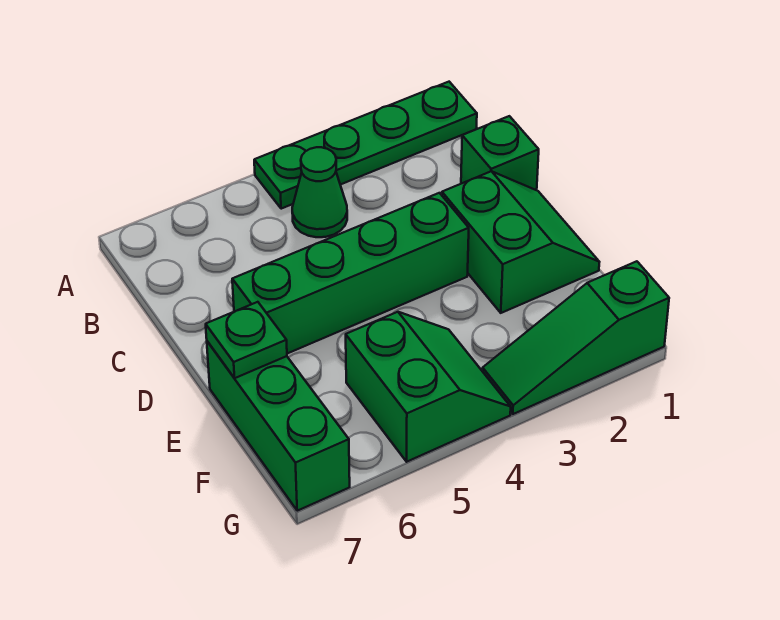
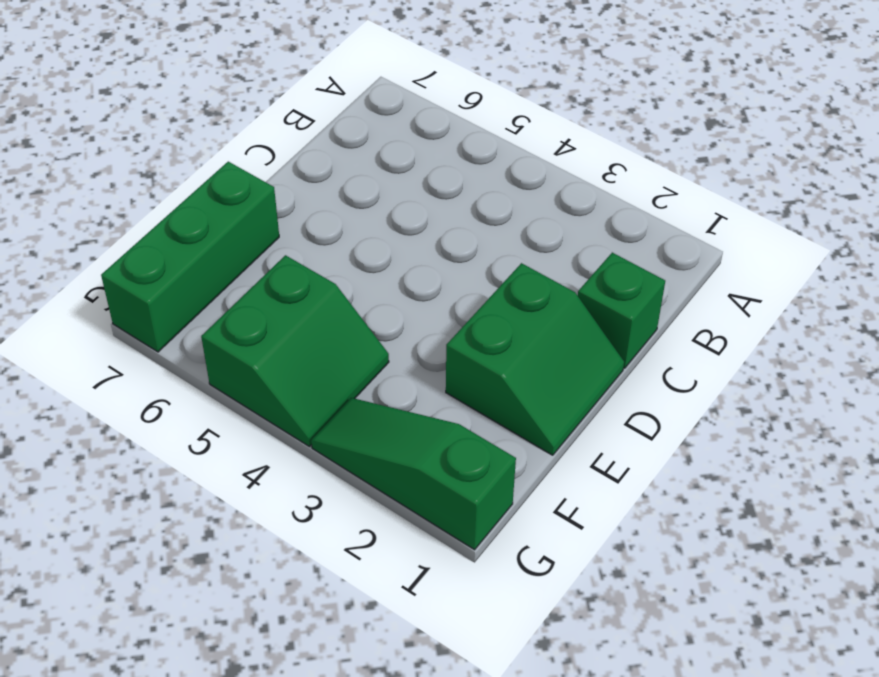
none -> green 1x4 plate [254,82,477,209]
none -> green 1x1 cone [292,147,347,237]

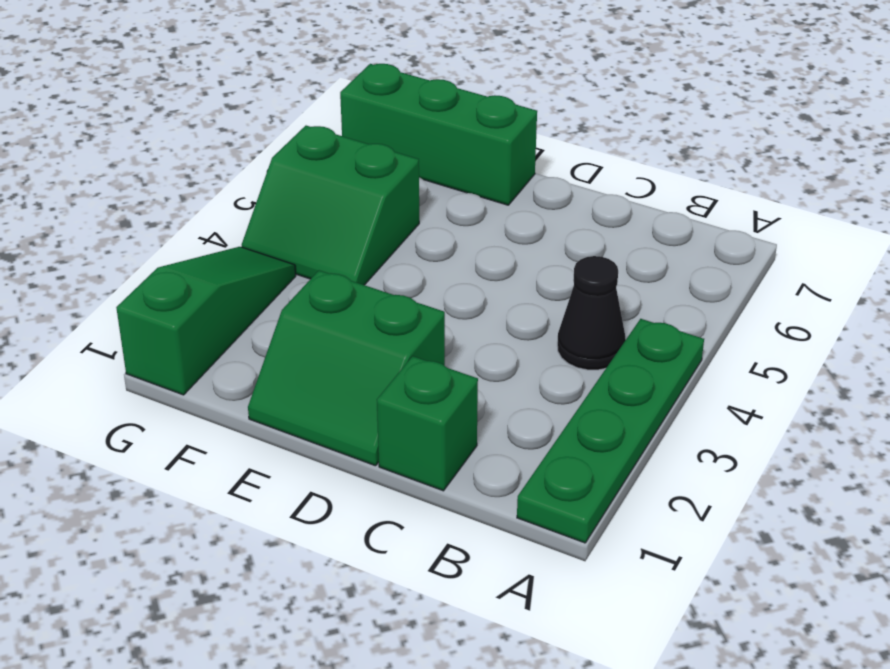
black 1x1 cone [557,256,626,370] -> green 1x1 cone [292,147,347,237]
none -> green 1x4 brick [232,193,469,354]
none -> green 1x1 plate [206,302,287,378]

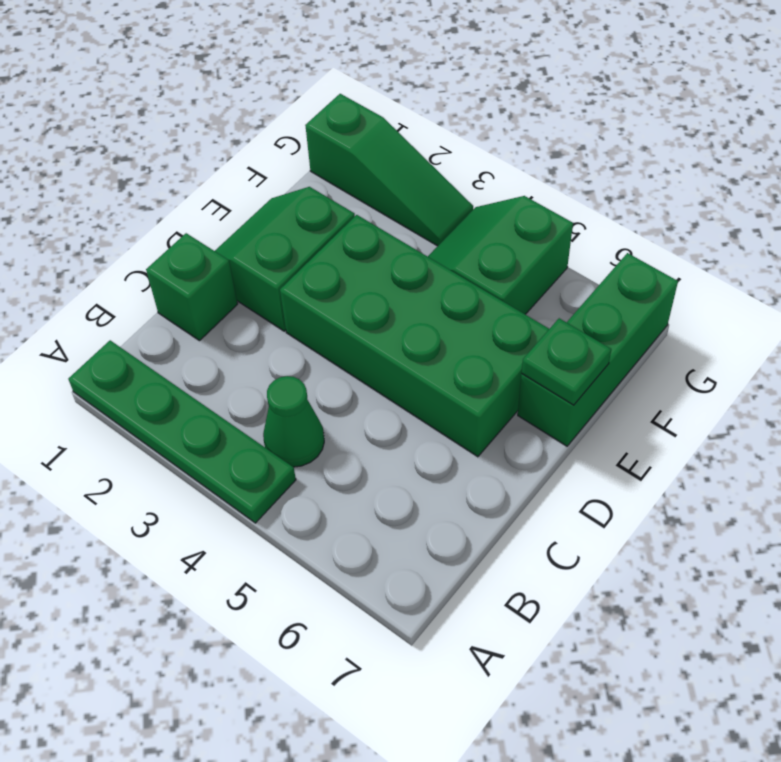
green 2x4 brick [280,215,549,457] -> green 1x4 brick [232,193,469,354]

